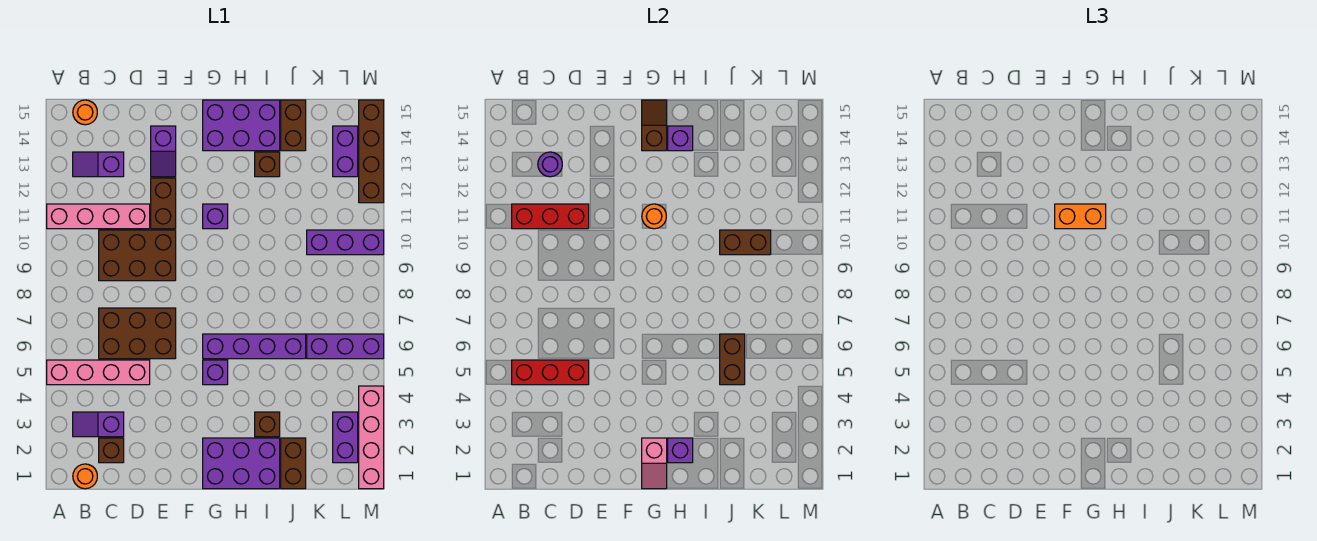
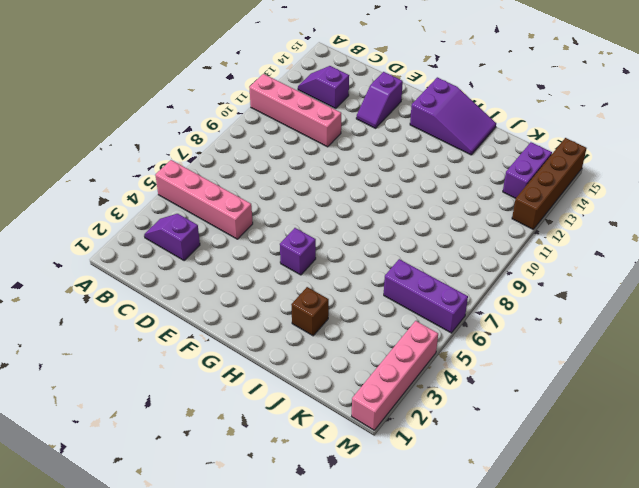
purple 2x3 slope [410,77,496,155] -> purple 2x3 brick [203,100,280,151]
none -> orange 1x1 round brick [73,464,97,489]
none -> orange 1x1 round brick [73,100,97,125]
none -> brown 1x1 brick [99,438,124,463]
none -> brown 2x3 brick [99,308,176,359]

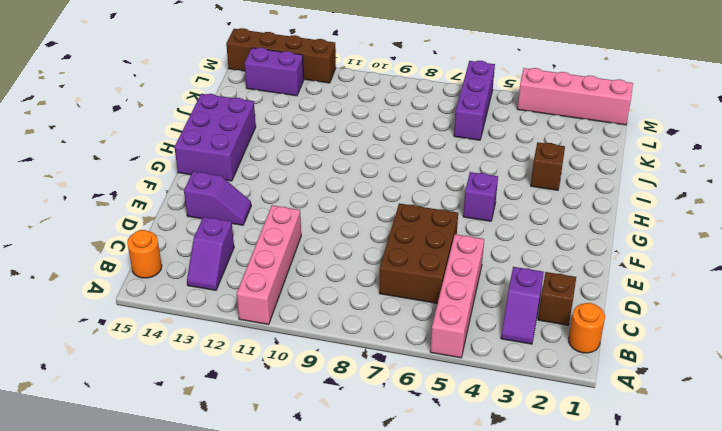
none -> brown 2x3 brick [99,230,176,281]
none -> brown 1x2 brick [151,178,176,229]
none -> purple 2x3 brick [203,438,280,489]
none -> purple 1x4 brick [203,334,306,359]

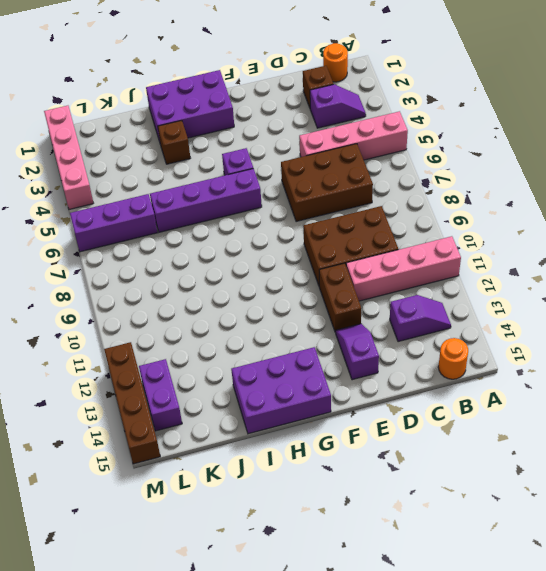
none -> purple 1x1 brick [203,204,228,229]
none -> brown 1x1 brick [255,152,280,177]
none -> brown 1x2 brick [281,438,306,489]
none -> brown 1x2 brick [281,100,306,151]

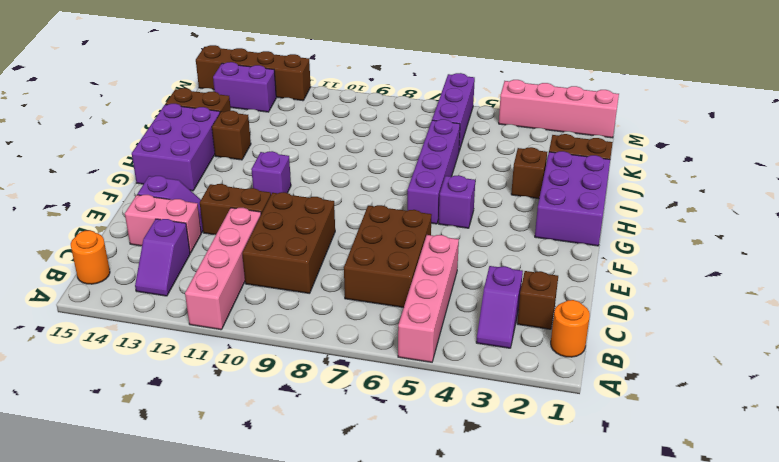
pink 1x2 brick [125,195,201,253] -> none
none -> purple 1x3 brick [307,230,384,255]
none -> purple 1x2 brick [333,412,358,463]
none -> red 1x3 brick [512,360,589,385]
none -> red 1x3 brick [512,204,589,229]

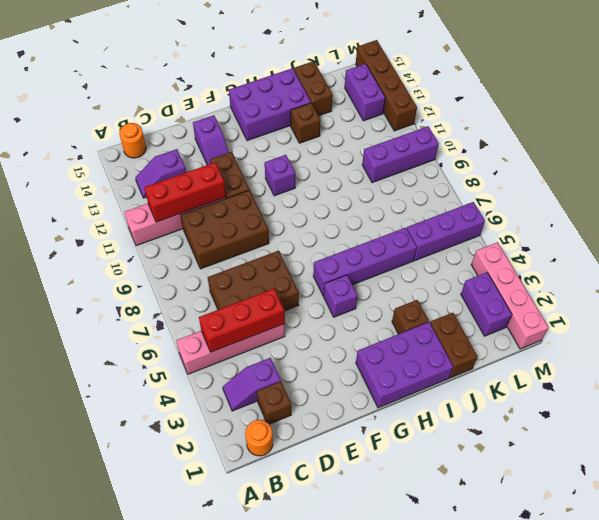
none -> purple 1x1 round brick [538,152,562,177]
none -> pink 1x2 slope [642,438,667,489]
none -> orange 1x1 round brick [642,204,666,229]
none -> brown 1x2 slope [642,100,667,151]

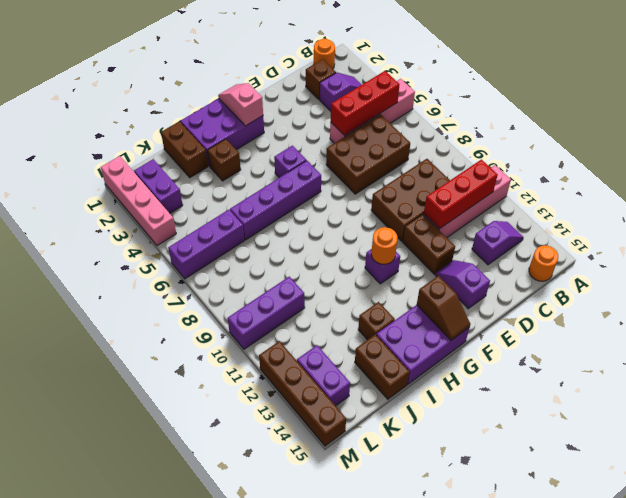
none -> purple 1x1 round brick [538,152,562,177]
none -> purple 1x1 brick [668,438,693,463]
none -> purple 1x1 brick [668,126,693,151]
none -> brown 1x2 brick [720,334,745,385]

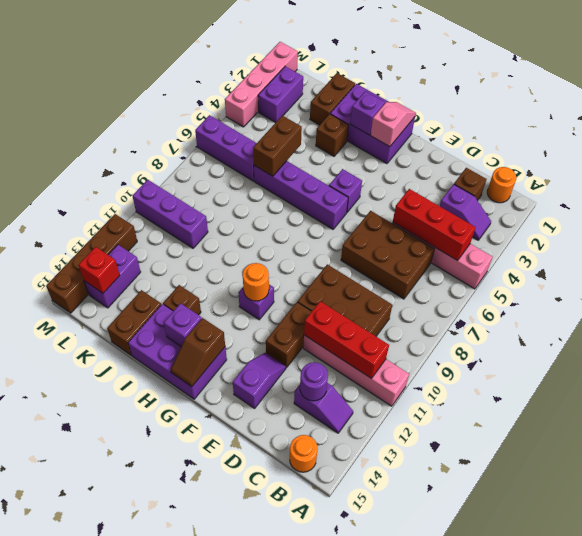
red 1x1 brick [79,247,120,293] -> none
none -> brown 1x2 brick [720,230,771,255]
none -> orange 1x2 brick [1055,204,1106,229]

